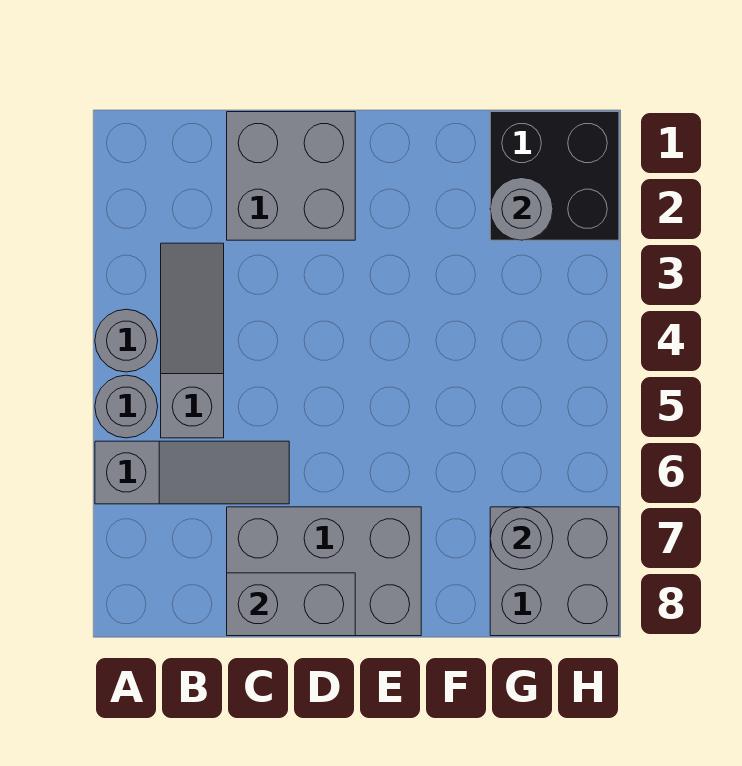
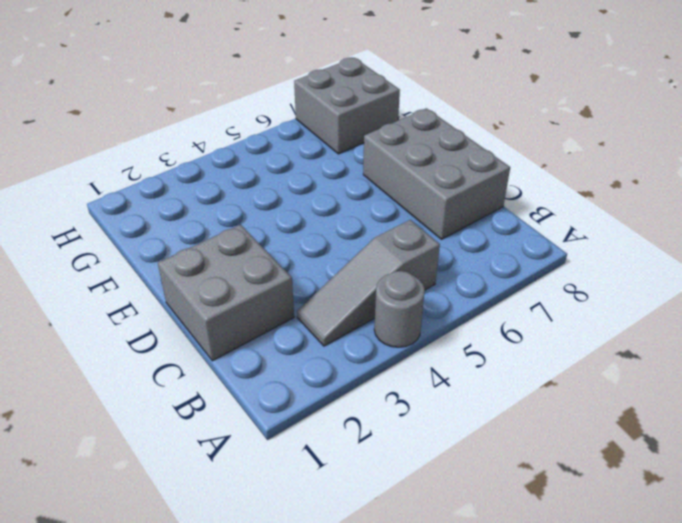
none -> grey 1x1 round brick [95,375,158,438]
none -> grey 1x3 slope [95,441,289,504]

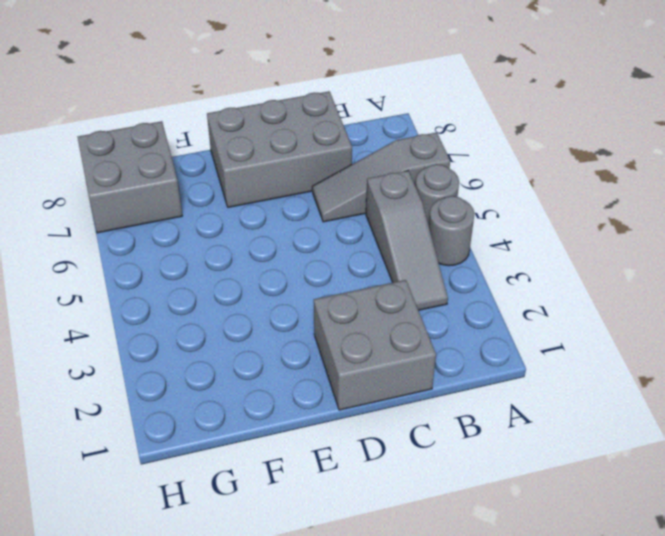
none -> black 2x2 brick [490,112,619,240]
none -> grey 1x2 brick [227,573,355,636]

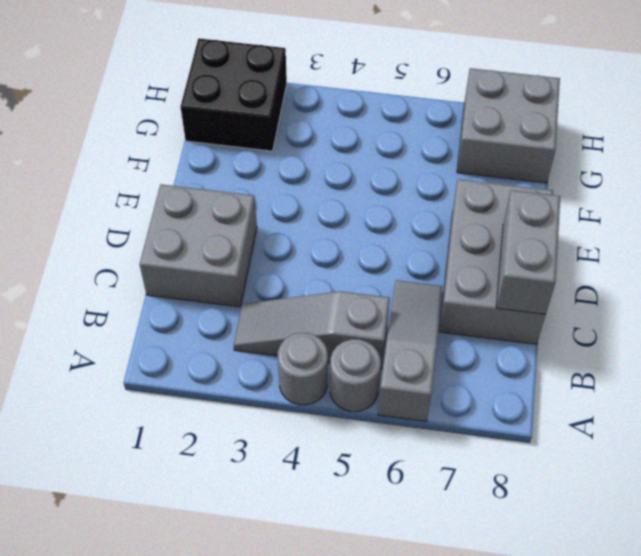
none -> grey 1x1 round brick [490,178,553,240]
none -> grey 1x1 round brick [490,507,553,570]

